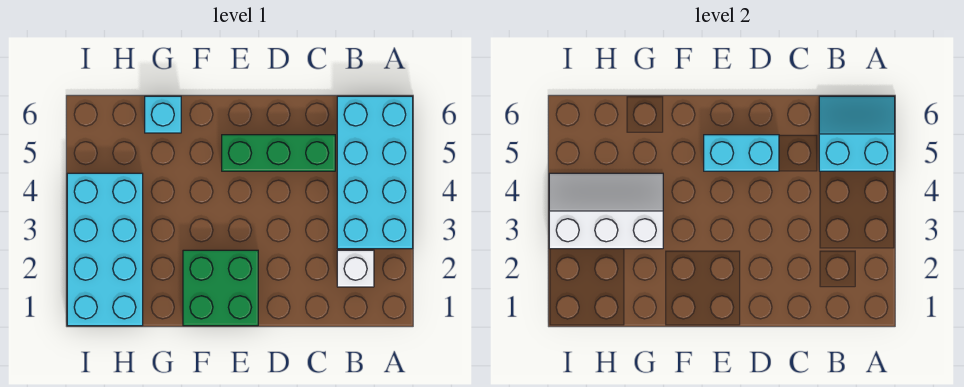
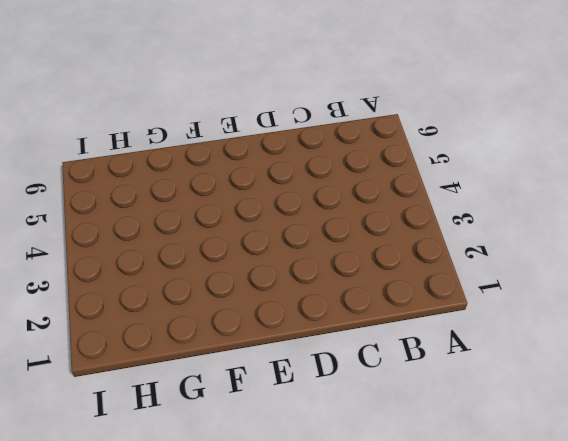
none -> cyan 2x4 brick [337,96,413,249]
none -> white 1x1 brick [337,250,374,287]

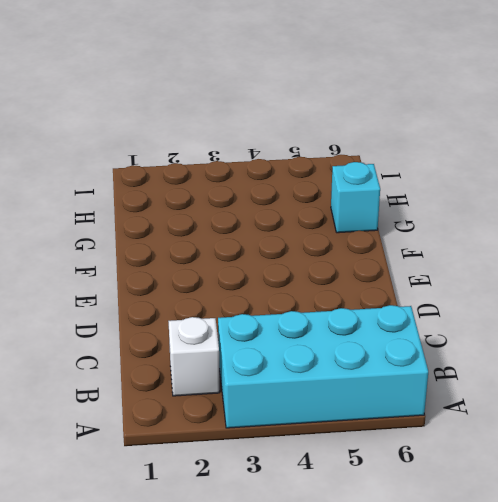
none -> green 1x3 brick [222,135,335,171]
none -> green 2x2 brick [183,250,258,326]

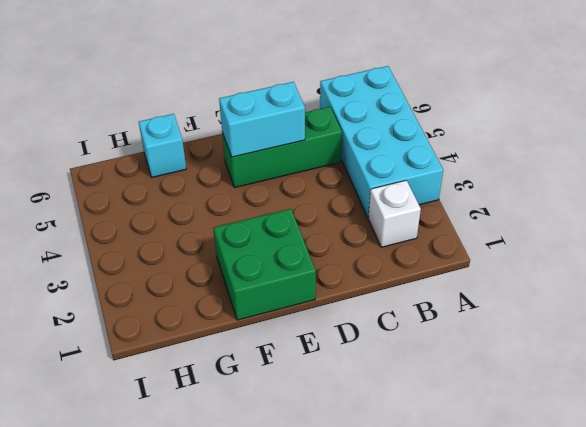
none -> cyan 2x4 brick [67,173,143,326]
none -> cyan 2x2 slope [819,96,895,171]

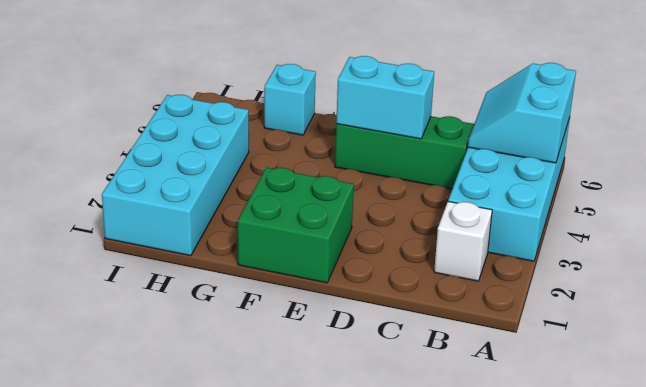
cyan 2x2 slope [468,63,576,163] -> cyan 2x2 slope turned to [819,96,895,171]
none -> white 2x3 slope [549,173,663,249]

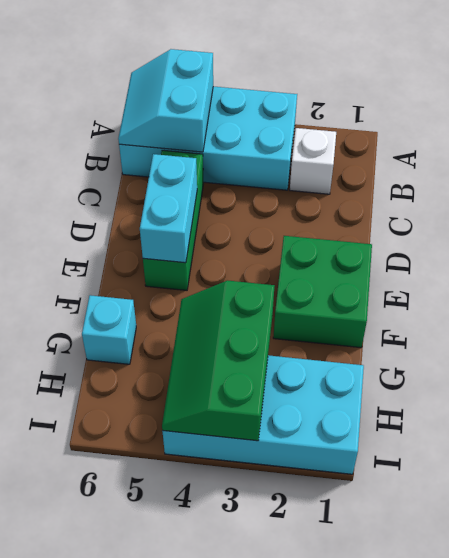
green 2x3 slope [162,281,275,441] -> white 2x3 slope [549,173,663,249]

